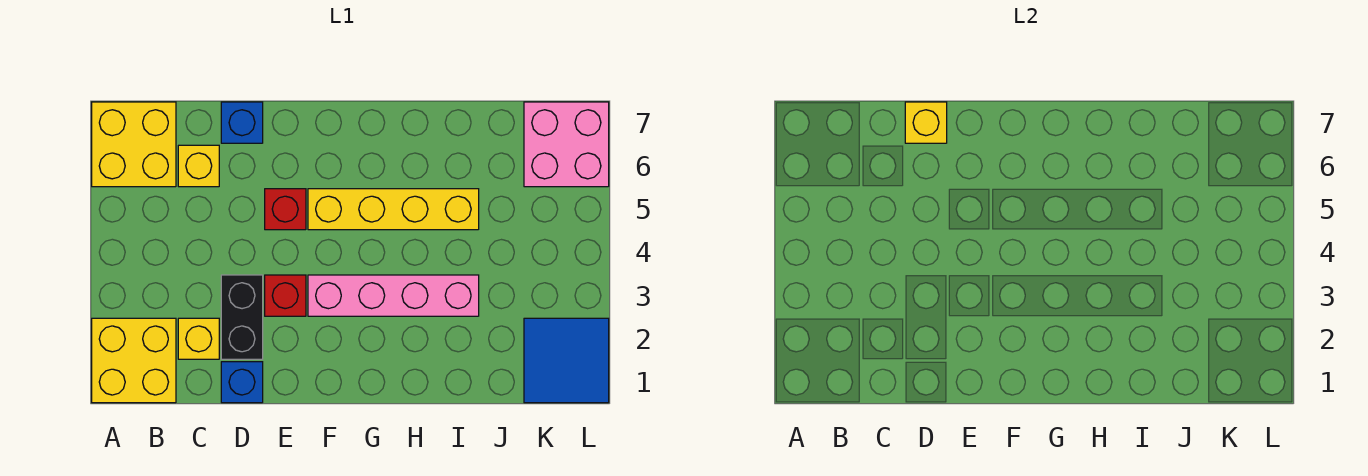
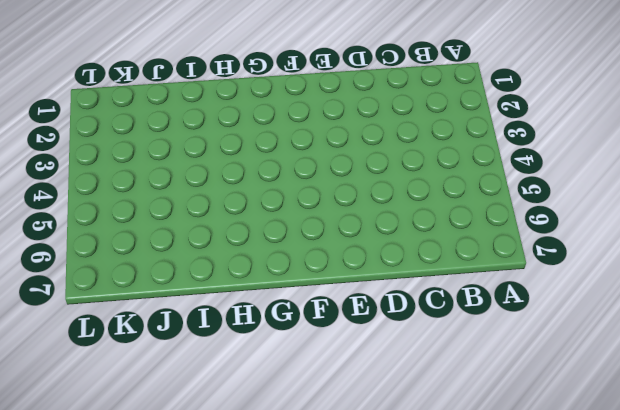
none -> yellow 2x2 brick [92,318,176,403]
none -> yellow 2x2 brick [92,102,176,187]
none -> yellow 1x1 brick [178,318,219,359]

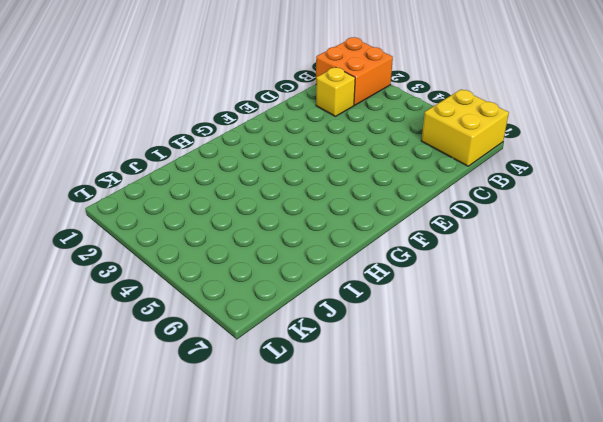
orange 2x2 brick [316,37,393,105] -> yellow 2x2 brick [92,318,176,403]
none -> yellow 1x1 brick [178,145,219,187]
none -> blue 1x1 brick [221,362,263,403]
none -> black 1x2 brick [221,275,263,359]

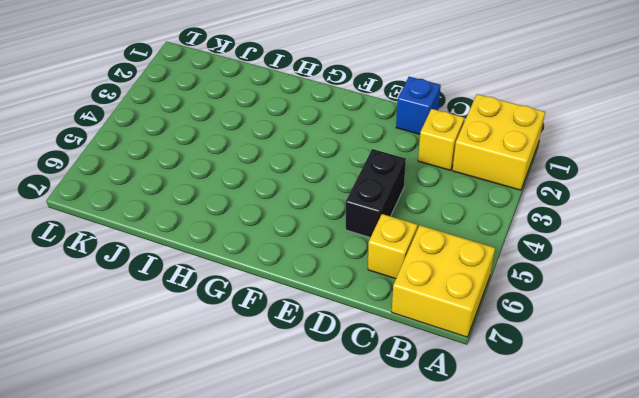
black 1x2 brick [346,149,406,238] -> black 1x2 brick moved to [221,275,263,359]
none -> blue 1x1 brick [221,102,263,143]
none -> red 1x1 brick [265,275,306,316]
none -> red 1x1 brick [265,189,306,230]

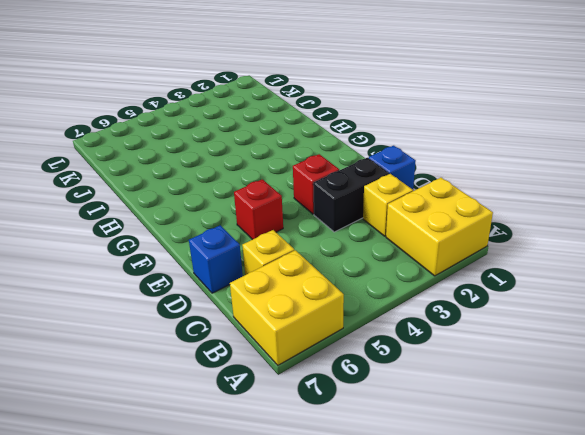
none -> pink 1x4 brick [308,275,479,316]
none -> yellow 1x4 brick [308,189,479,230]
none -> blue 2x2 tile [524,318,609,403]

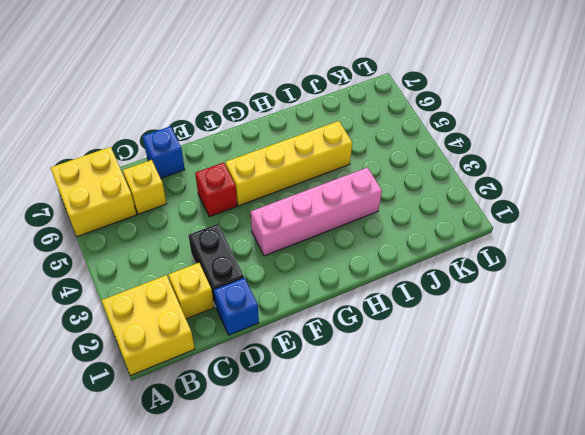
none -> red 1x1 brick [265,275,306,316]
none -> blue 2x2 tile [524,318,609,403]
none -> pink 2x2 brick [524,102,609,187]

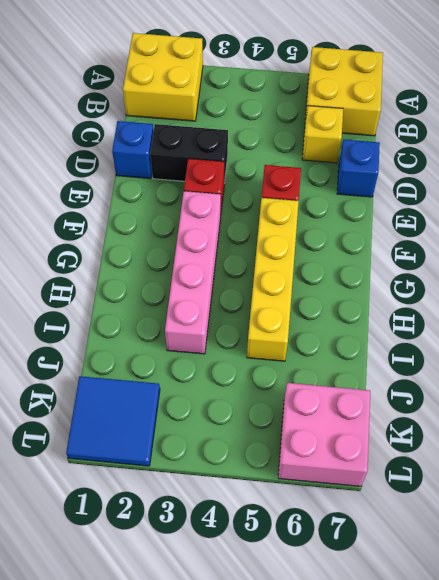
none -> yellow 1x1 brick [178,318,219,359]
none -> yellow 1x1 brick [905,102,947,143]

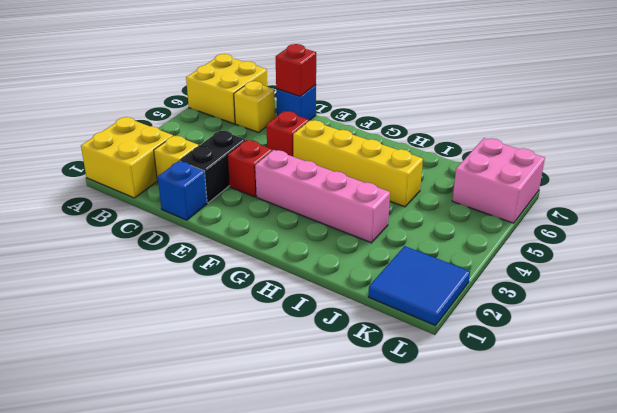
red 1x1 brick [276,44,316,96] -> yellow 1x1 brick [905,102,947,143]

